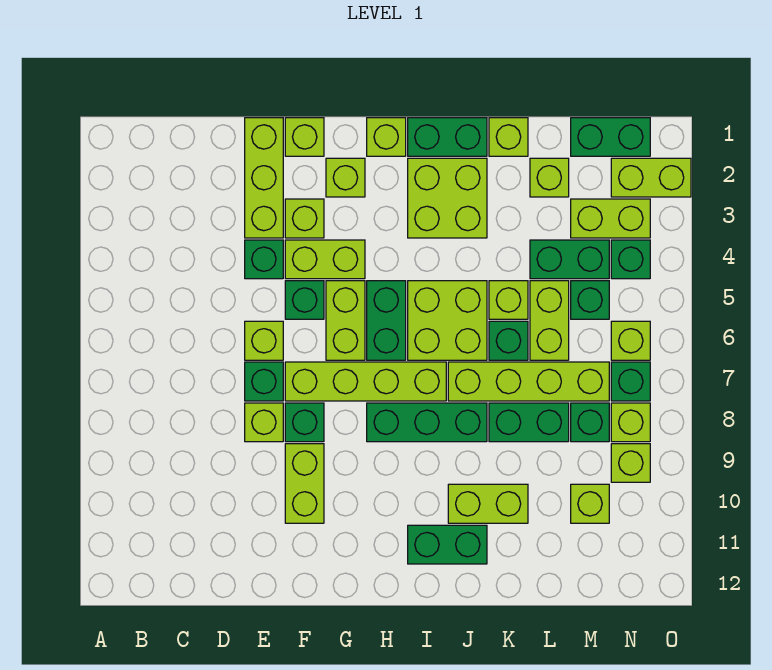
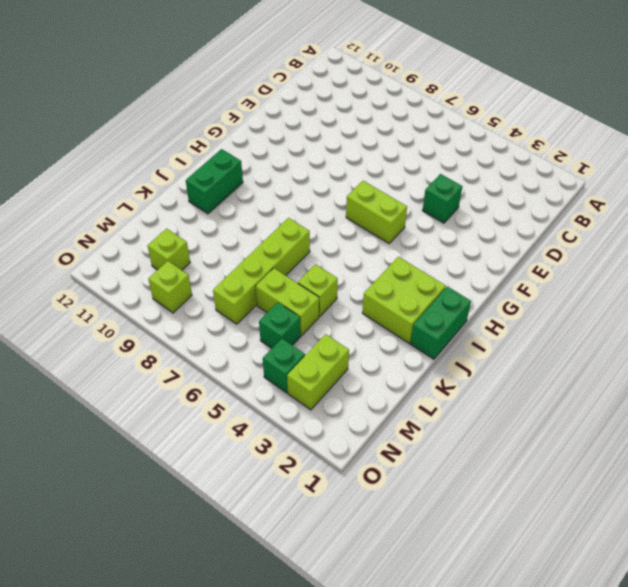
none -> lime 1x3 brick [245,118,283,238]
none -> lime 1x1 brick [245,321,283,360]
none -> green 1x1 brick [245,362,283,401]
none -> lime 1x1 brick [245,403,283,442]

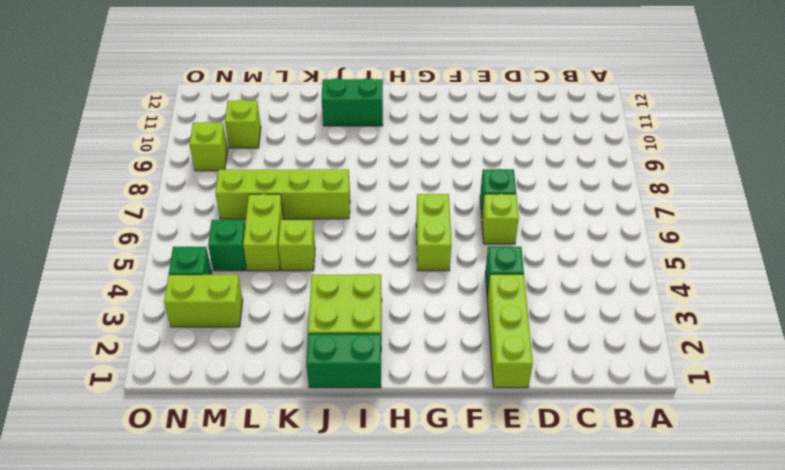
none -> lime 1x1 brick [245,403,283,442]
none -> lime 1x1 brick [285,118,324,156]
none -> lime 1x1 brick [285,199,324,238]
none -> lime 1x2 brick [285,240,365,279]

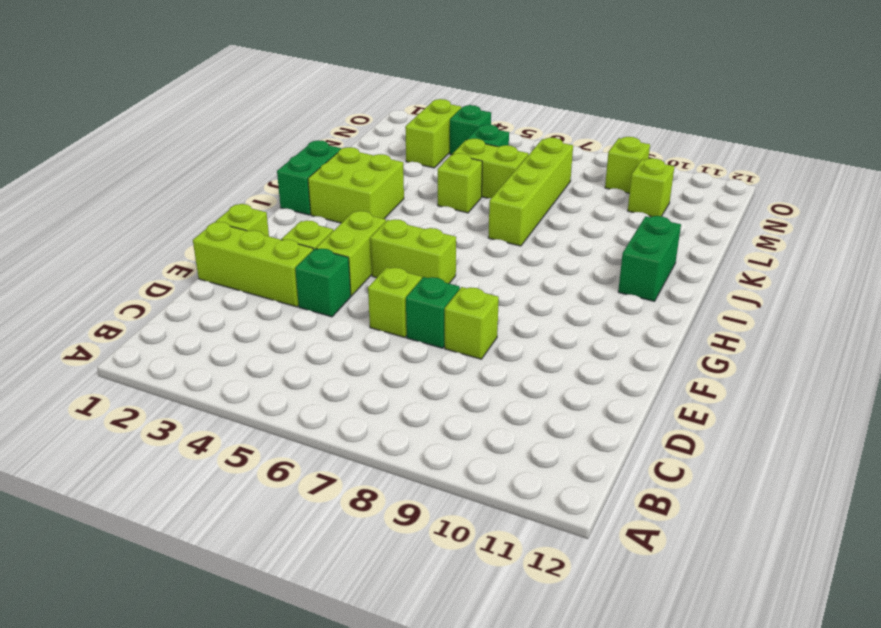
none -> green 1x1 brick [285,281,324,319]
none -> lime 1x4 brick [285,362,446,401]
none -> green 1x1 brick [285,403,324,442]
none -> lime 1x2 brick [285,444,324,523]

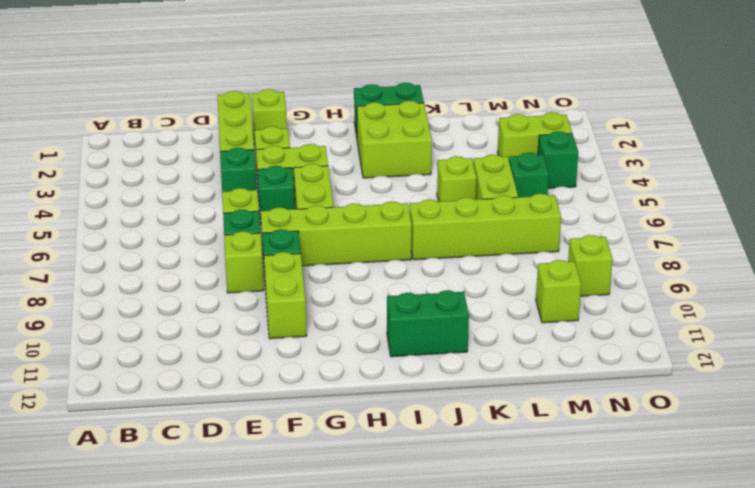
none -> lime 1x1 brick [326,158,365,197]
none -> lime 1x1 brick [367,118,406,156]
none -> green 1x2 brick [367,281,406,360]
none -> green 1x3 brick [367,403,487,442]

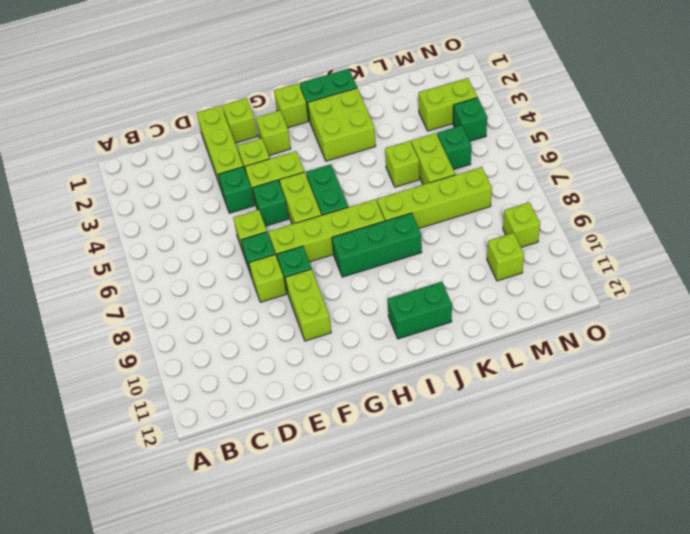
none -> lime 2x2 brick [408,281,487,360]
none -> lime 1x2 brick [448,484,528,523]
none -> lime 1x1 brick [489,118,528,156]
none -> green 1x1 brick [489,321,528,360]

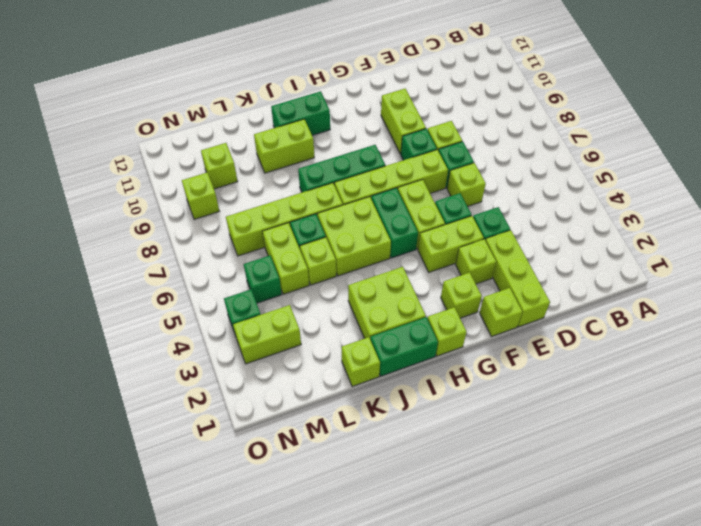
none -> green 1x2 brick [489,403,569,442]
none -> lime 1x1 brick [530,158,569,197]
none -> green 1x2 brick [530,240,609,279]
none -> green 1x2 brick [571,118,650,156]

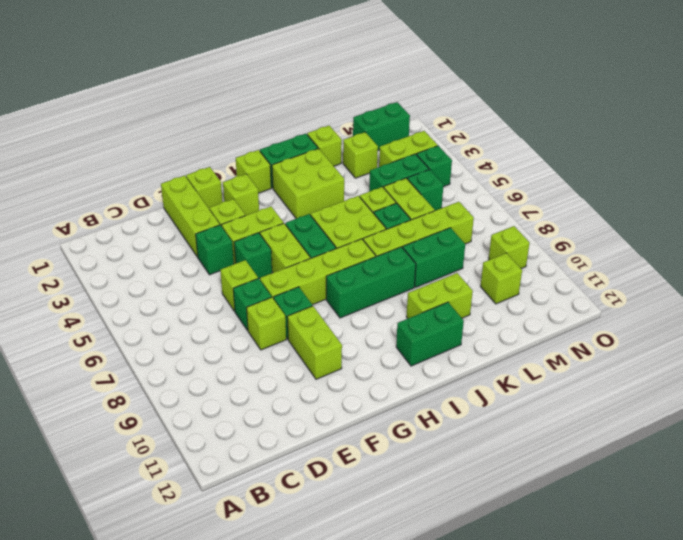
none -> green 1x1 brick [571,403,609,442]
none -> lime 1x2 brick [611,158,691,197]
none -> lime 1x1 brick [611,321,650,360]
none -> green 1x1 brick [611,362,650,401]

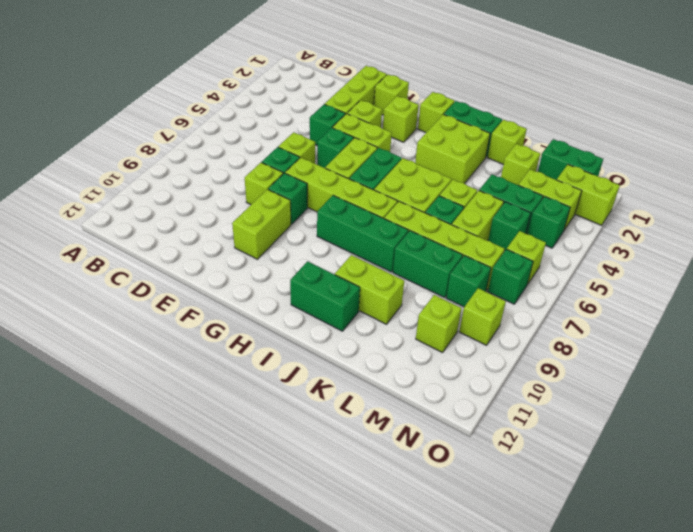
none -> lime 1x1 brick [611,403,650,442]

